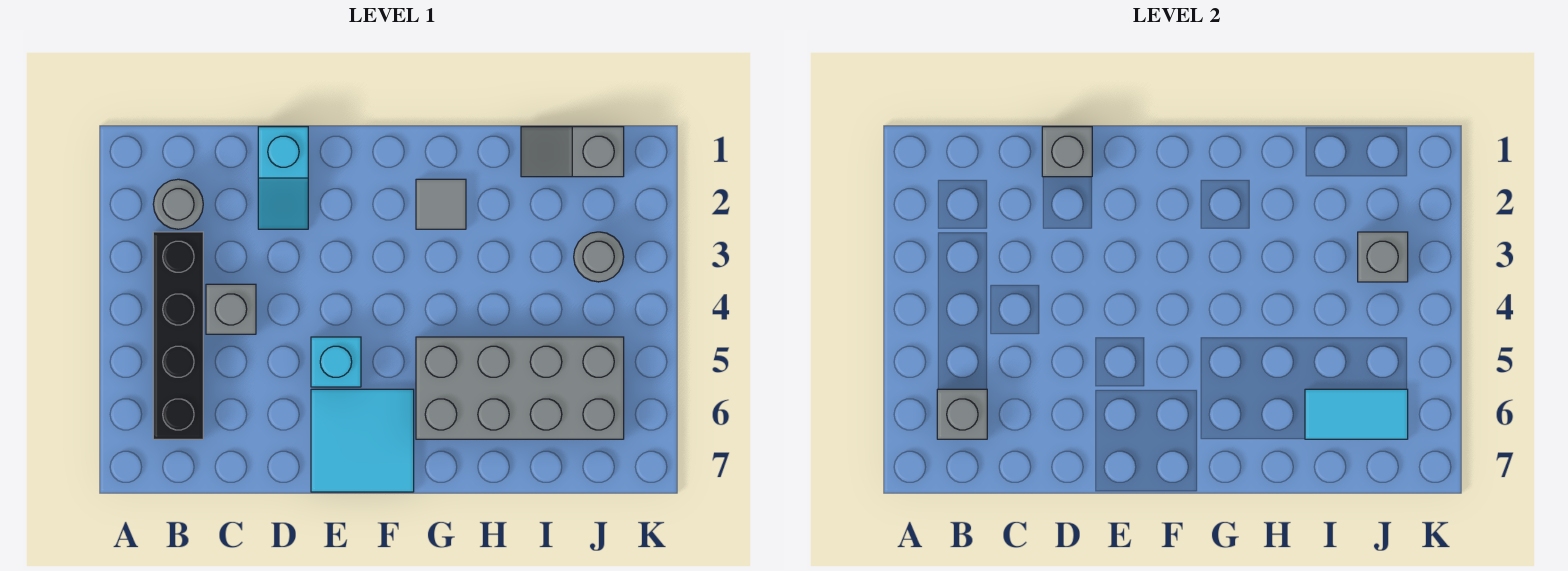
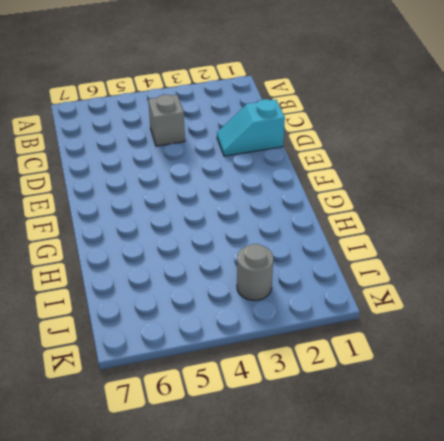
none -> grey 1x1 round brick [153,179,203,229]
none -> black 1x4 brick [153,232,203,439]
none -> cyan 1x1 brick [311,337,361,387]

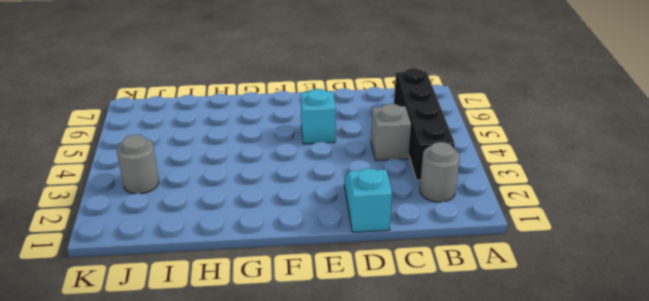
none -> cyan 2x2 tile [311,389,414,492]
none -> grey 1x1 tile [416,179,466,229]
none -> grey 2x4 brick [416,337,624,439]

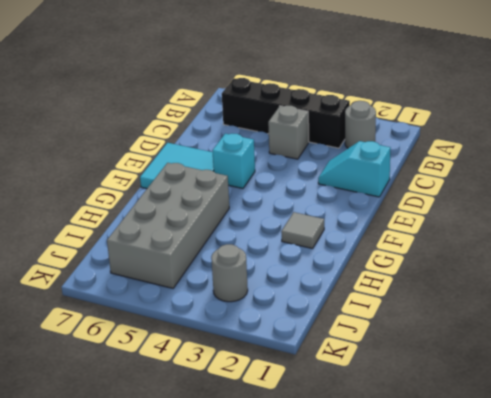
none -> grey 1x2 slope [521,127,624,177]
none -> grey 1x1 brick [937,389,987,439]
none -> grey 1x1 brick [1042,127,1092,177]

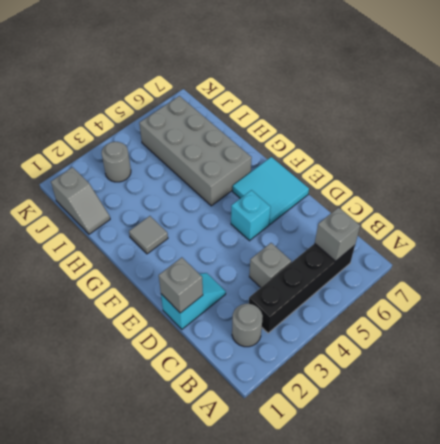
none -> cyan 1x2 tile [1305,389,1408,439]
none -> grey 1x1 brick [1358,232,1408,282]

